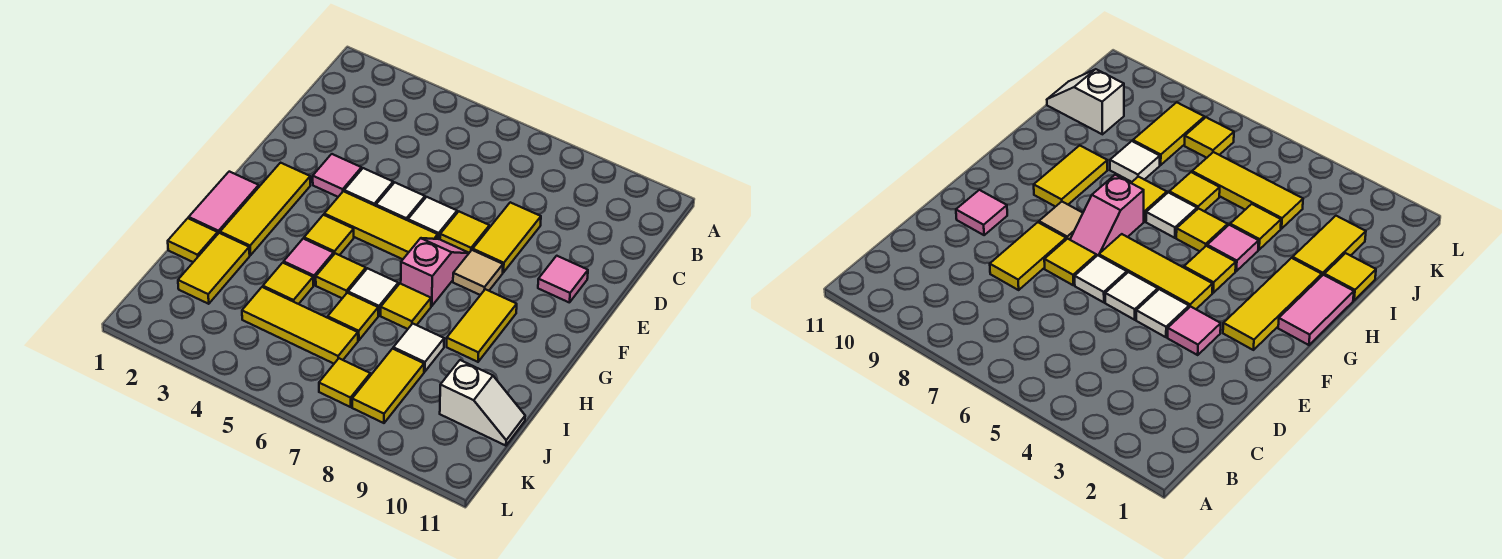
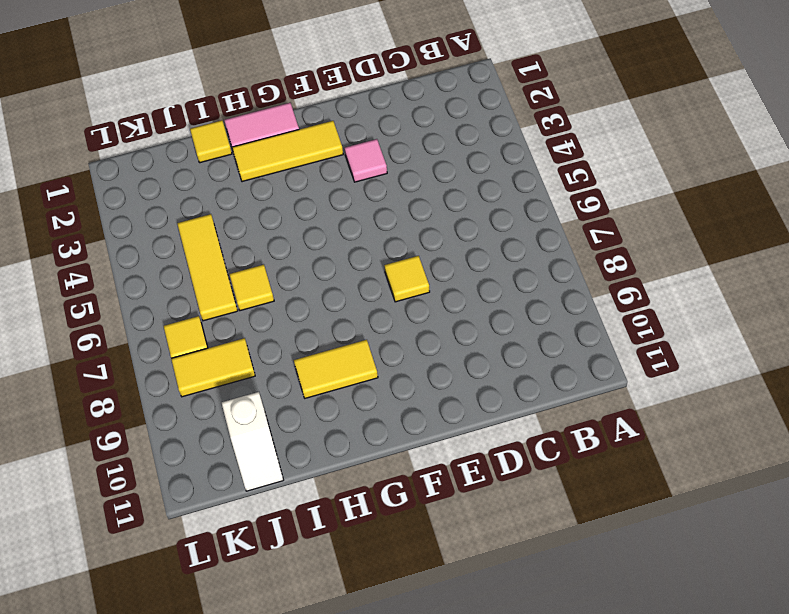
none -> yellow 1x2 tile [473,202,541,272]
none -> white 1x1 tile [344,168,393,206]
none -> white 1x1 tile [376,183,425,220]

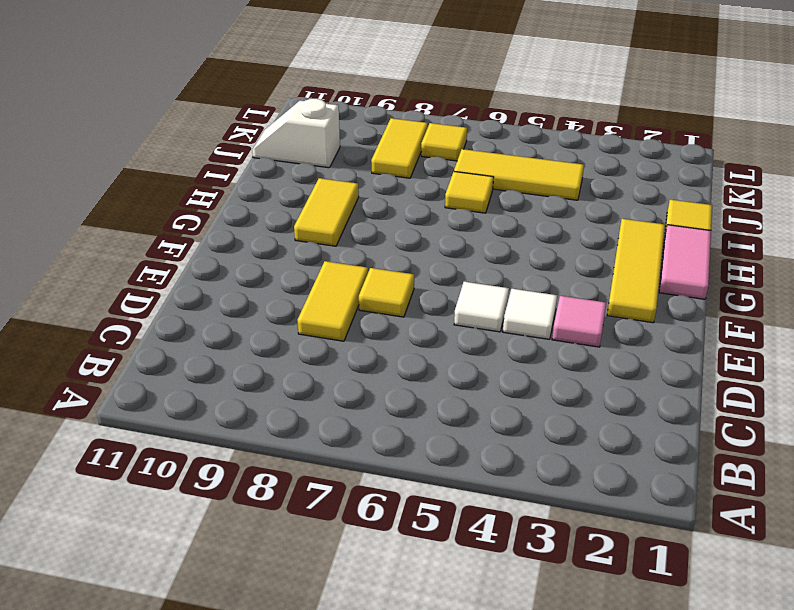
none -> white 1x1 tile [408,197,457,239]
none -> pink 1x1 tile [538,256,588,303]
none -> yellow 1x3 tile [324,191,438,259]

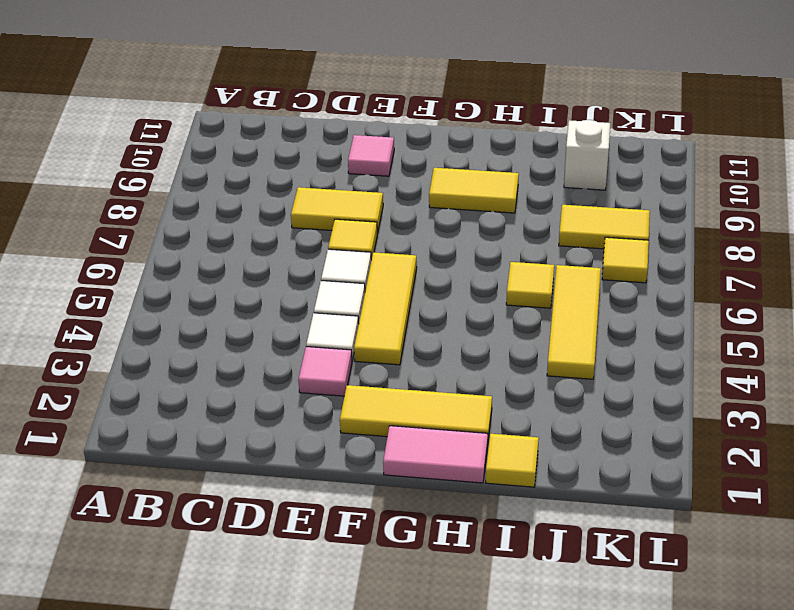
none -> pink 1x2 slope [401,238,469,306]
none -> tan 1x1 tile [453,250,503,295]
none -> yellow 1x1 tile [304,215,354,255]

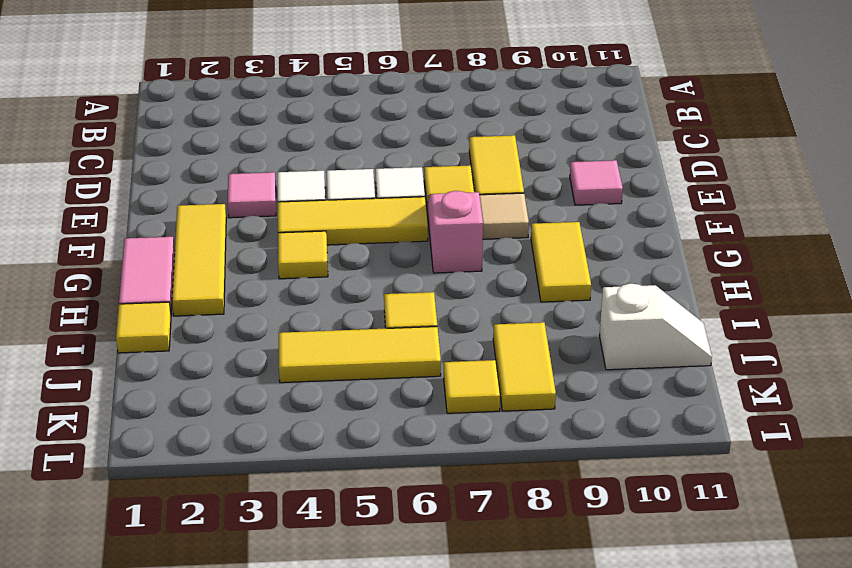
none -> pink 1x1 tile [284,239,334,285]
none -> yellow 1x1 tile [316,253,366,298]
none -> white 1x1 tile [348,268,398,315]

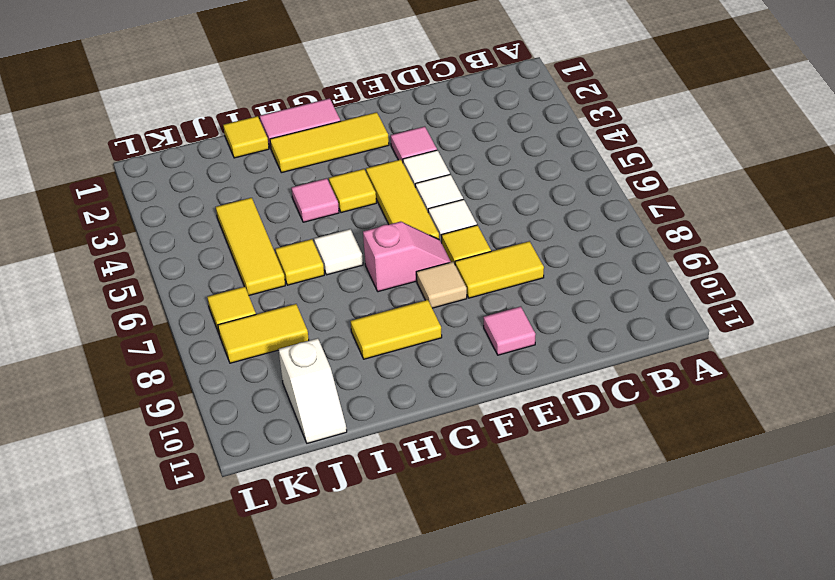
none -> yellow 1x1 tile [316,253,366,298]
none -> yellow 1x1 tile [381,283,431,329]
none -> yellow 1x2 tile [178,233,250,304]

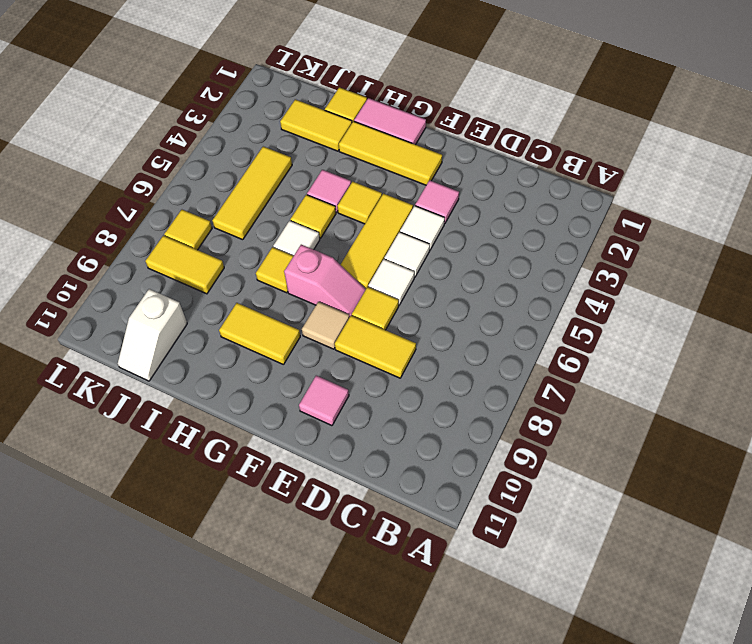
none -> yellow 1x1 tile [263,263,313,304]
none -> yellow 1x1 tile [328,293,378,340]
none -> white 1x1 tile [393,324,444,372]

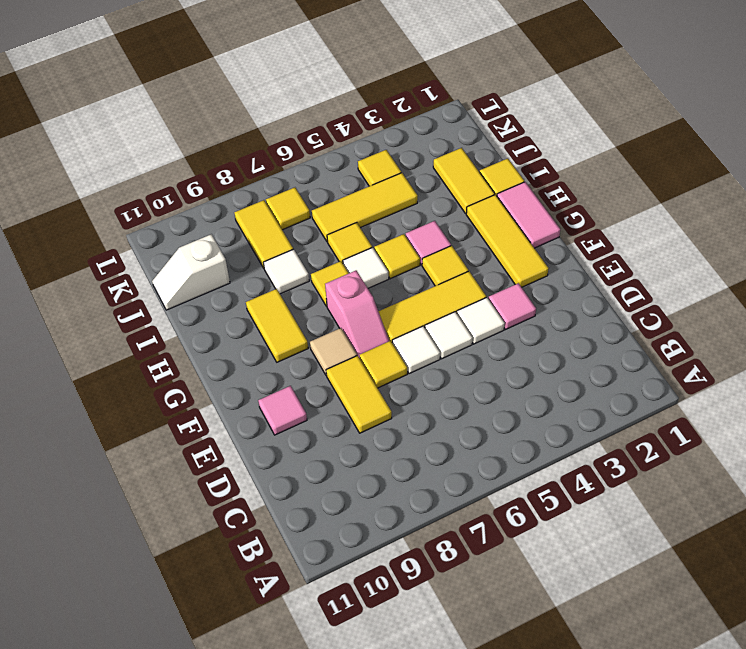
yellow 1x1 tile [358,150,401,186] -> yellow 1x1 tile moved to [263,263,313,304]

